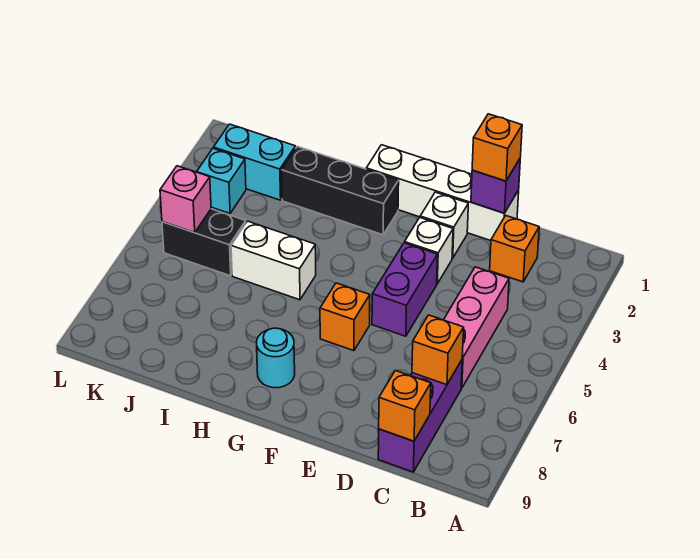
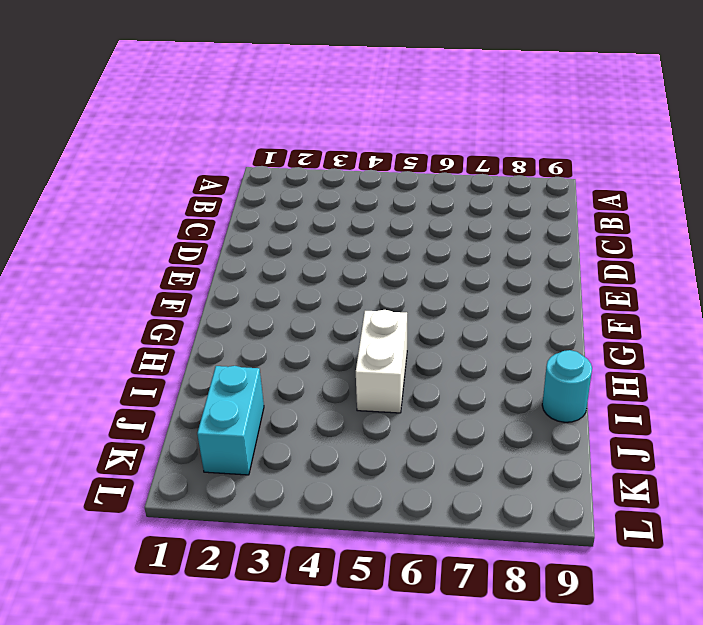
cyan 1x1 round brick [542,350,592,422] -> cyan 1x1 round brick moved to [257,328,295,388]
none -> orange 1x1 brick [490,216,539,282]
none -> pink 1x3 brick [444,267,509,388]
none -> purple 1x3 brick [378,360,462,472]

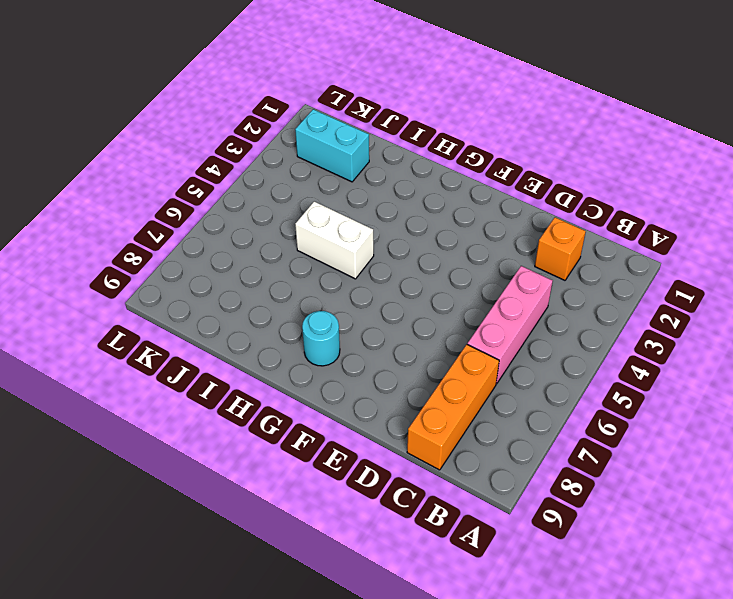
orange 1x3 brick [407,345,499,470] -> purple 1x3 brick [378,360,462,472]
none -> white 1x4 brick [366,145,519,241]
none -> white 1x1 brick [420,192,468,258]
none -> white 1x1 brick [405,218,453,284]

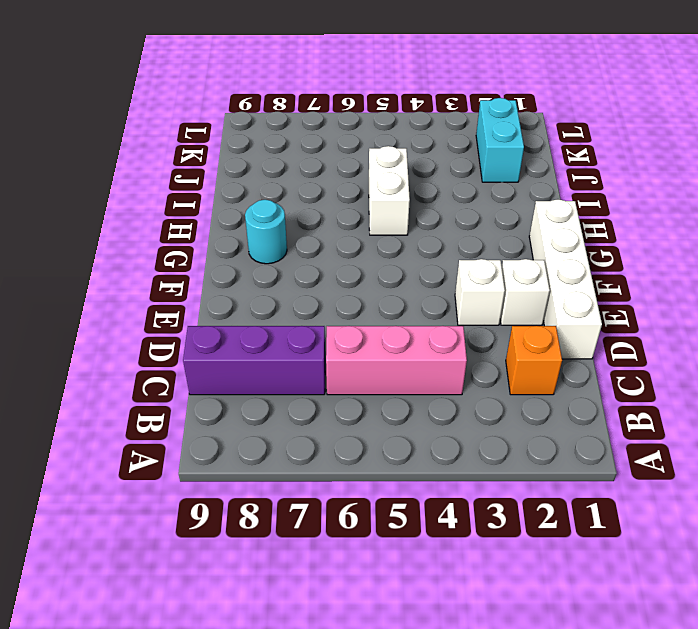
none -> purple 1x2 brick [372,243,438,336]
none -> orange 1x1 brick [320,283,370,351]
none -> black 1x3 brick [282,147,399,235]

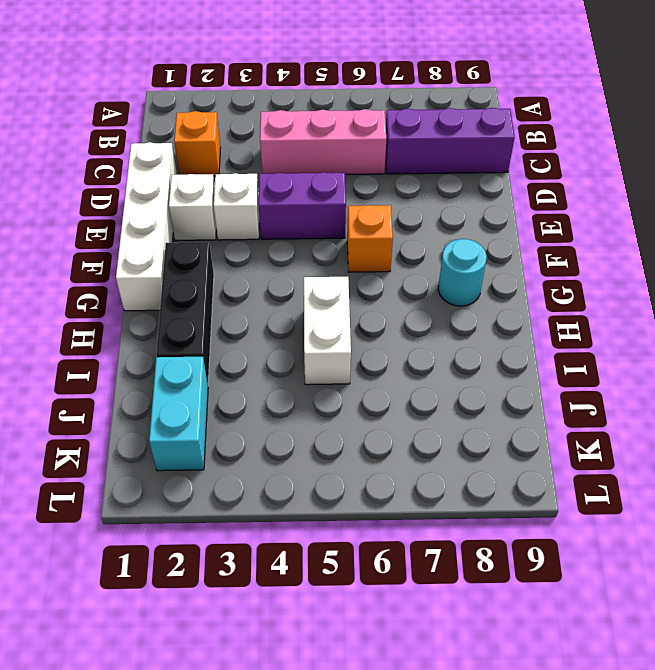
none -> black 1x2 brick [162,209,246,276]
none -> cyan 1x1 brick [197,148,246,213]
none -> orange 1x1 brick [412,315,464,385]

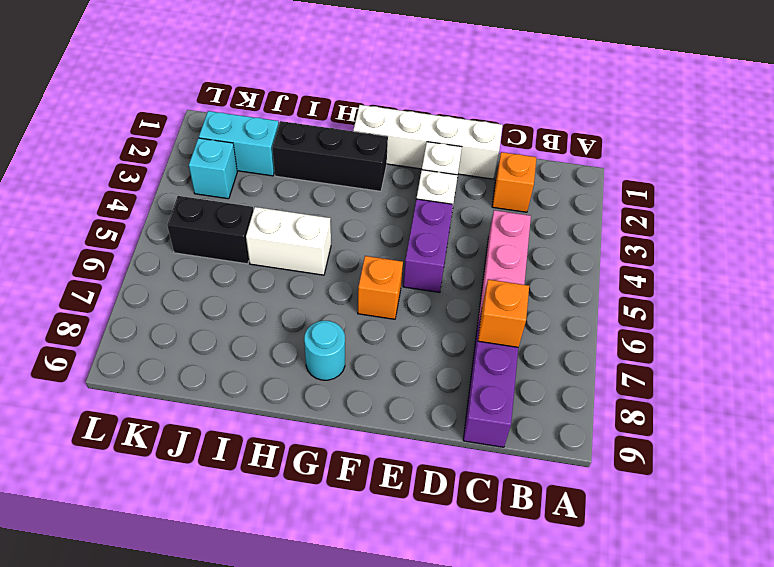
none -> orange 1x1 brick [379,371,431,441]
none -> purple 1x1 brick [471,159,520,213]
none -> pink 1x1 brick [160,166,211,233]

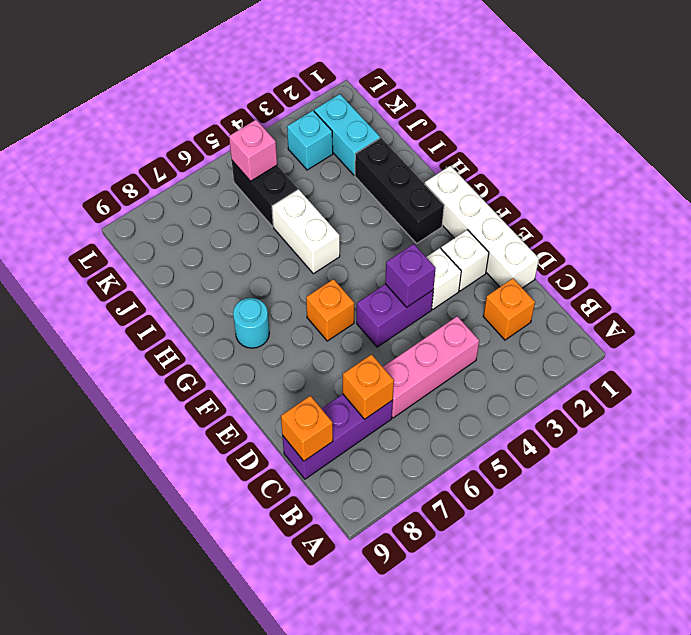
purple 1x1 brick [385,244,436,307] -> purple 1x1 brick moved to [471,159,520,213]
none -> orange 1x1 brick [472,114,522,181]

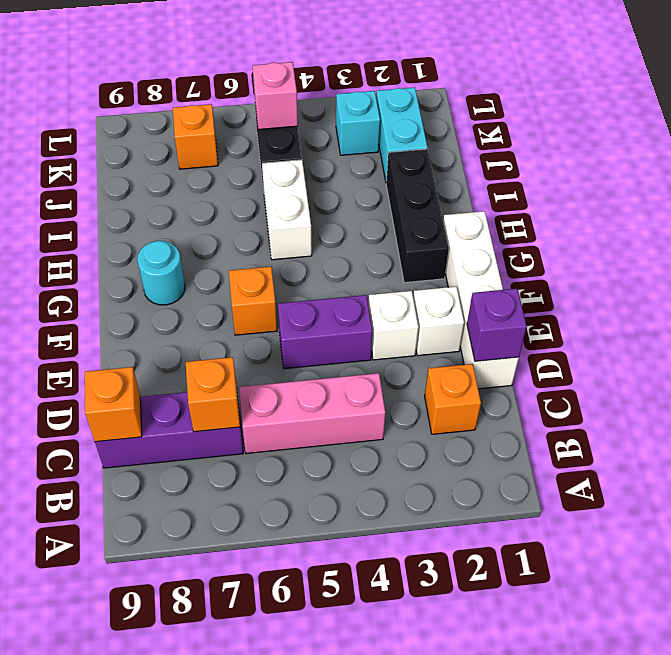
orange 1x1 brick [173,104,218,169] -> orange 1x1 brick moved to [472,114,522,181]

